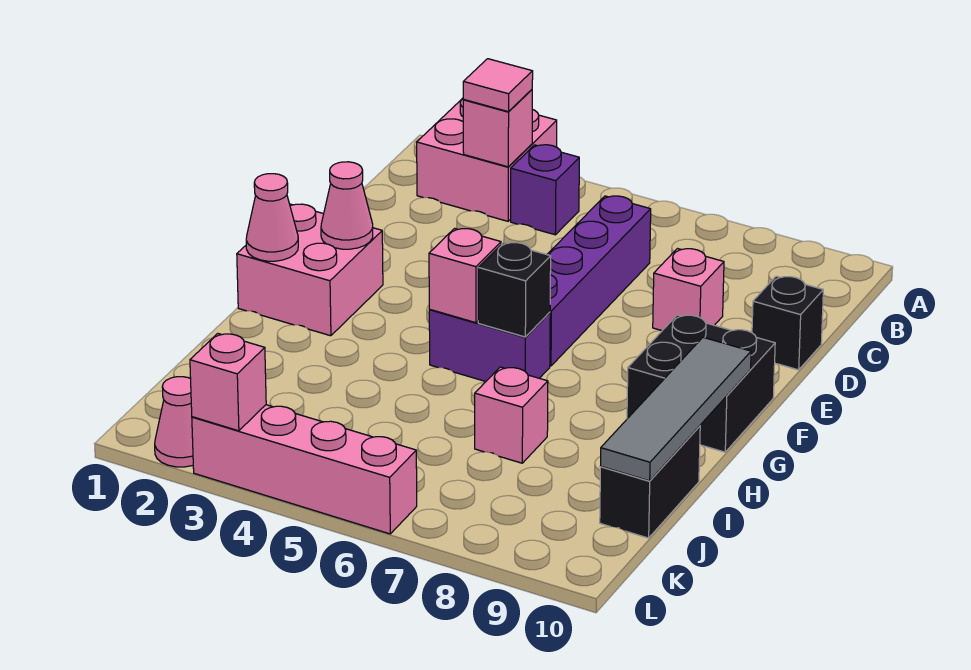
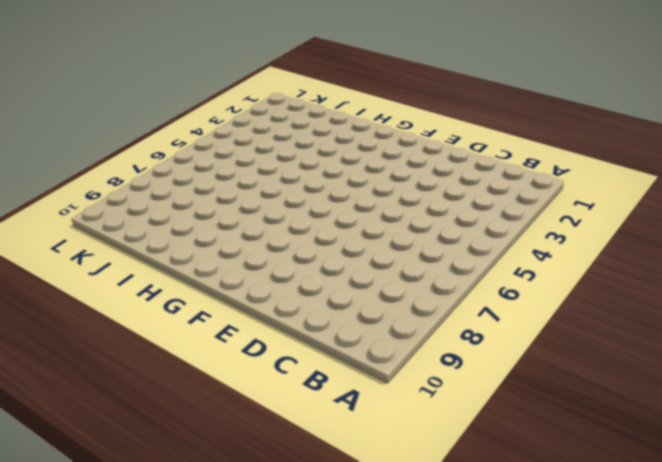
none -> pink 2x2 brick [417,98,557,221]
none -> purple 1x1 brick [511,145,579,235]
none -> purple 1x4 brick [547,196,651,366]

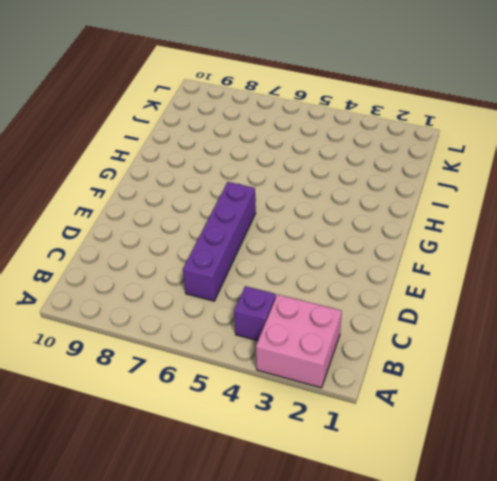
none -> pink 1x1 brick [653,249,724,331]
none -> black 1x1 brick [752,276,823,370]
none -> pink 2x2 brick [237,204,383,336]

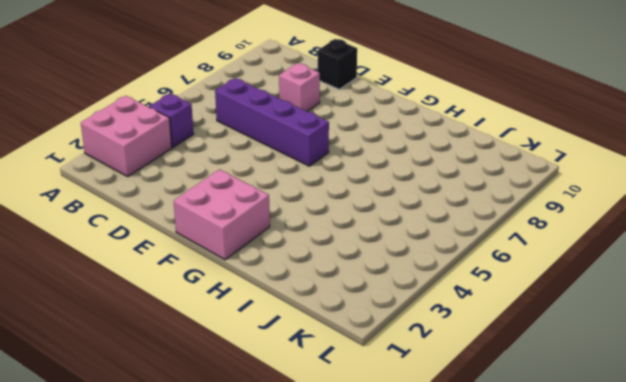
none -> black 2x2 brick [627,315,775,452]
none -> purple 1x2 brick [429,310,550,381]
none -> pink 1x1 brick [475,367,548,463]

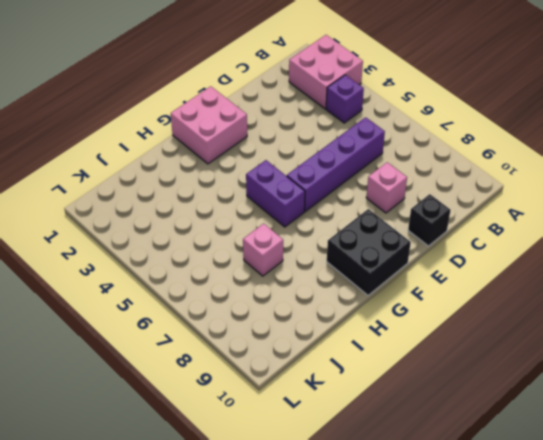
none -> black 1x2 brick [600,426,700,538]
none -> pink 1x1 cone [155,377,193,467]
none -> pink 1x4 brick [192,405,417,534]

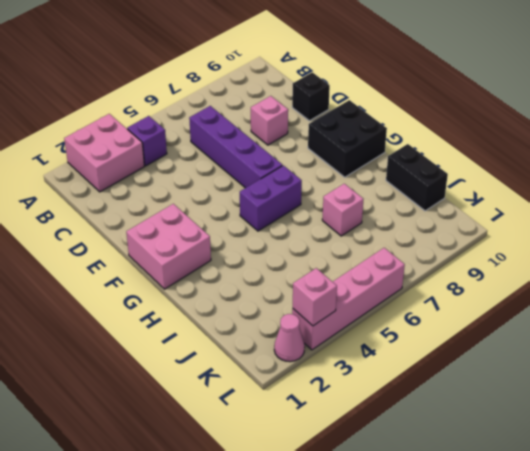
none -> pink 1x1 brick [463,90,532,167]
none -> pink 1x1 cone [321,162,373,249]
none -> pink 1x1 cone [246,174,298,261]

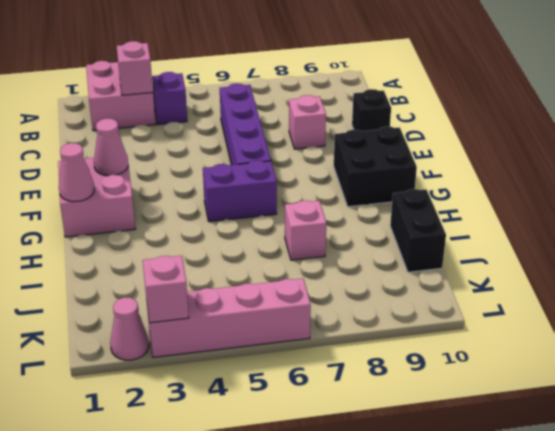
none -> pink 1x1 brick [429,228,501,323]
none -> black 1x1 brick [478,242,551,337]
none -> grey 1x4 tile [601,337,751,481]

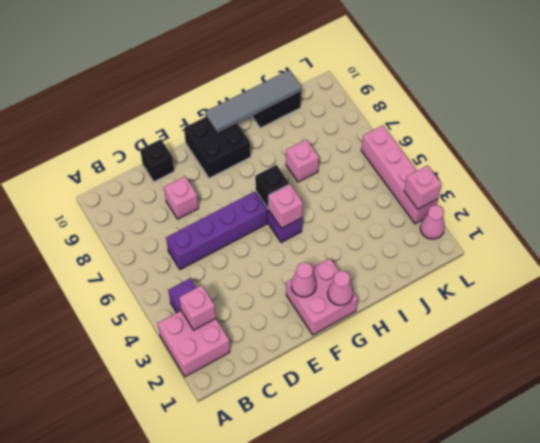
none -> pink 1x1 tile [463,59,533,112]

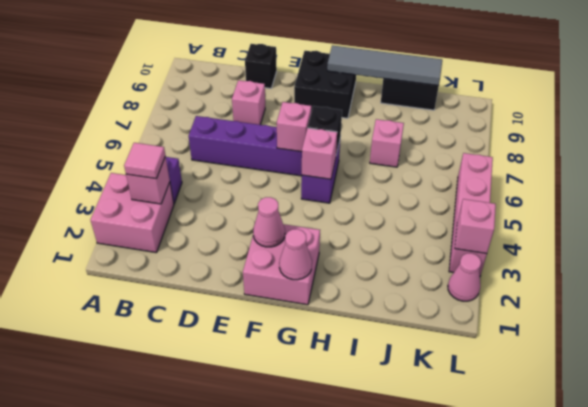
pink 1x1 brick [277,102,311,152] -> none

